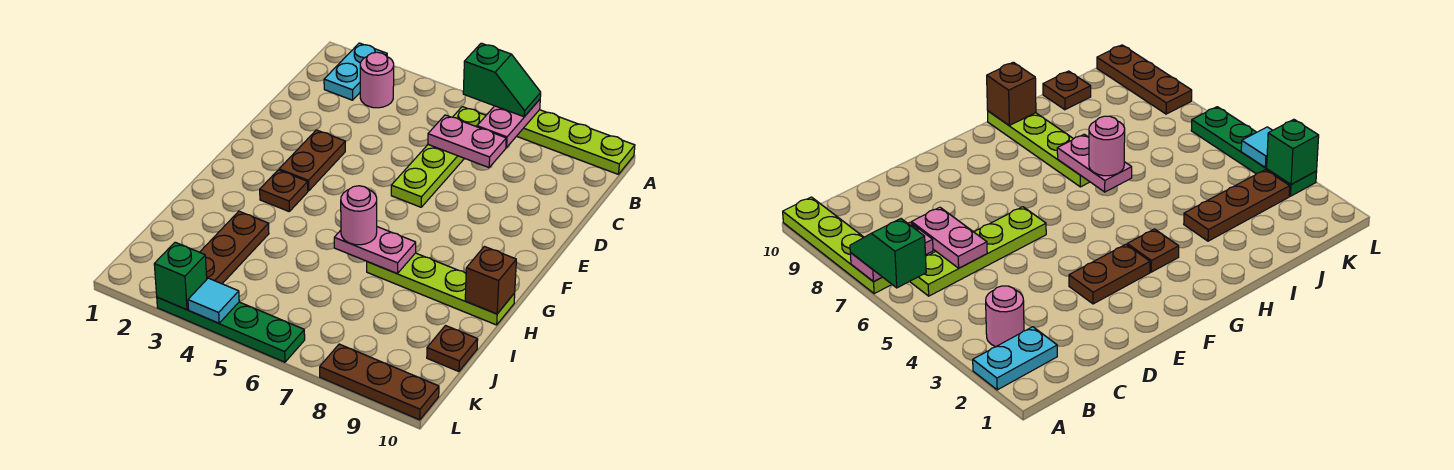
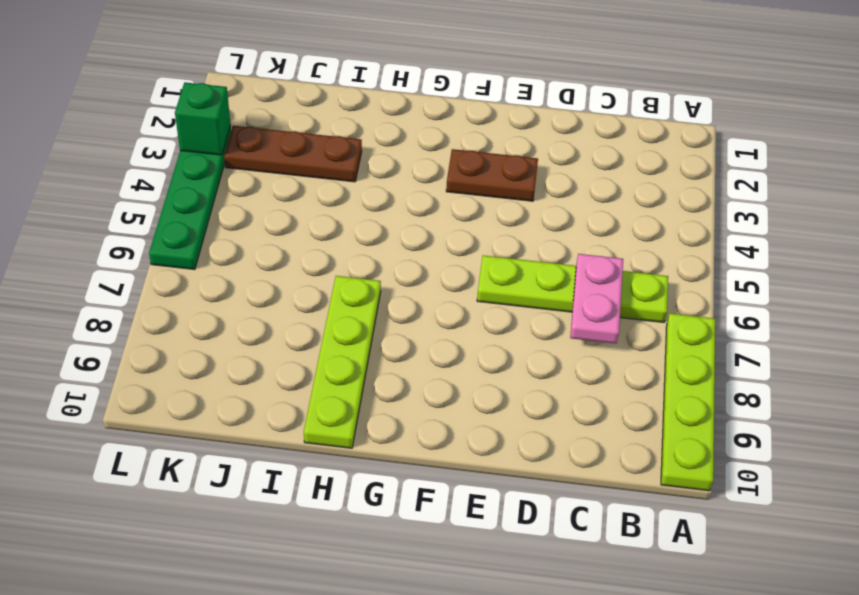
none -> cyan 1x2 plate [324,43,387,100]
none -> pink 1x1 round brick [360,52,394,108]
none -> brown 1x1 plate [260,170,308,211]

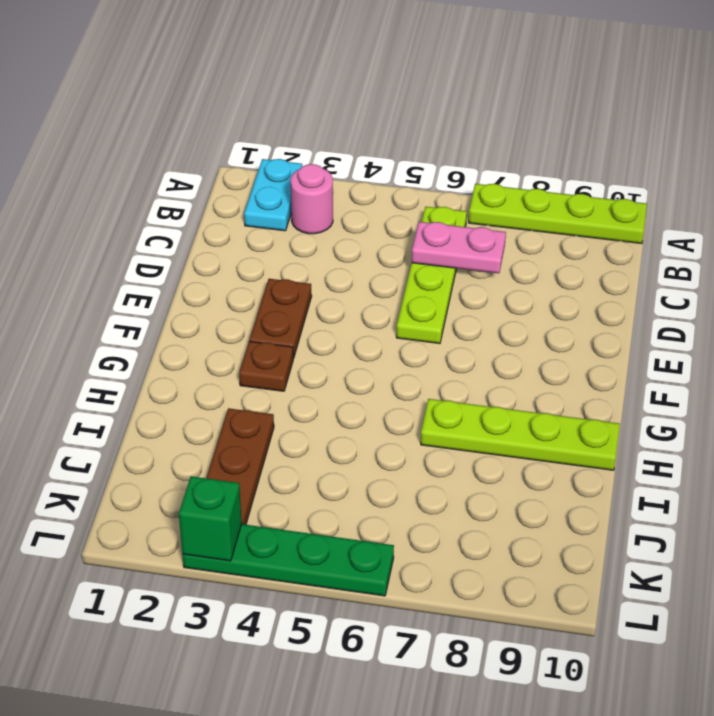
none -> brown 1x1 plate [427,326,478,372]
none -> brown 1x3 plate [320,344,439,420]
none -> pink 1x2 plate [477,99,540,148]

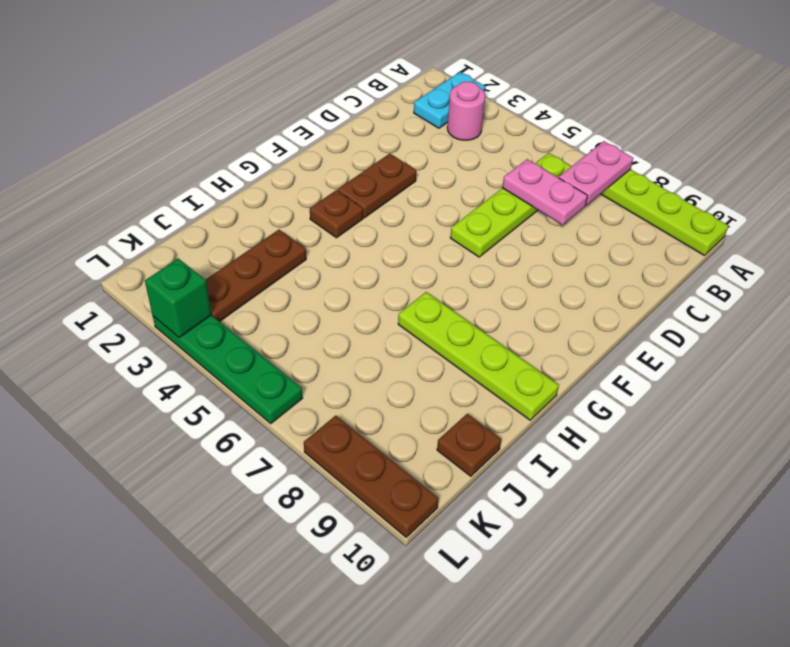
none -> pink 1x2 plate [334,227,416,274]
none -> brown 1x1 brick [465,247,516,314]
none -> cyan 1x1 tile [188,278,239,323]

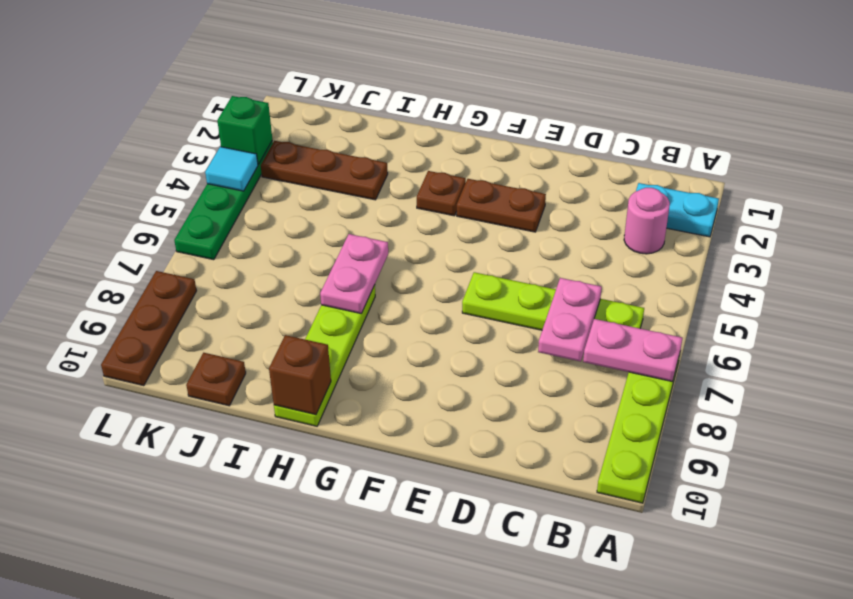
none -> green 1x2 slope [463,43,541,117]
none -> pink 1x1 round brick [341,186,377,245]

